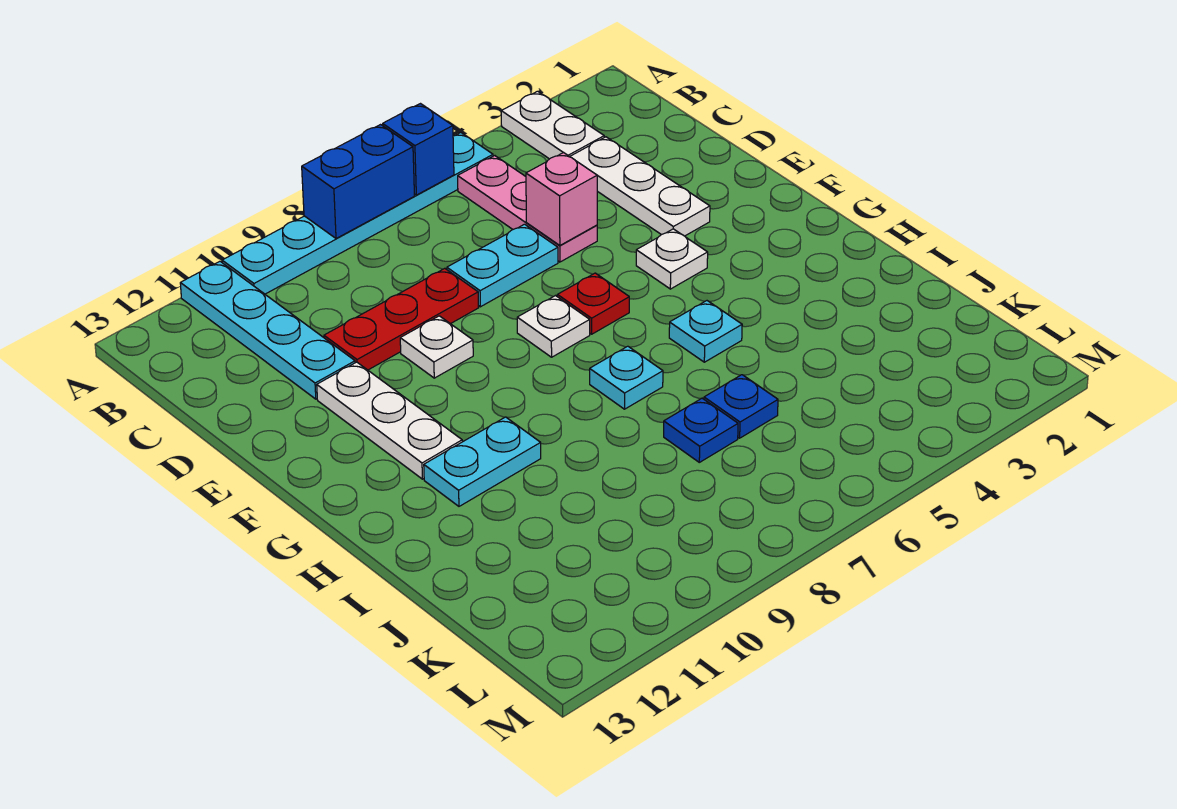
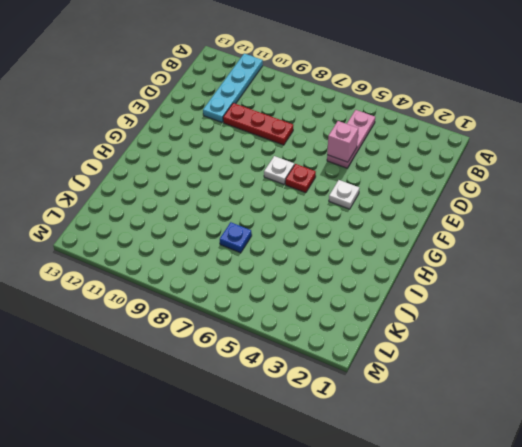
none -> white 1x2 plate [501,91,604,159]
none -> cyan 1x6 plate [222,132,493,294]
none -> white 1x3 plate [570,137,710,236]

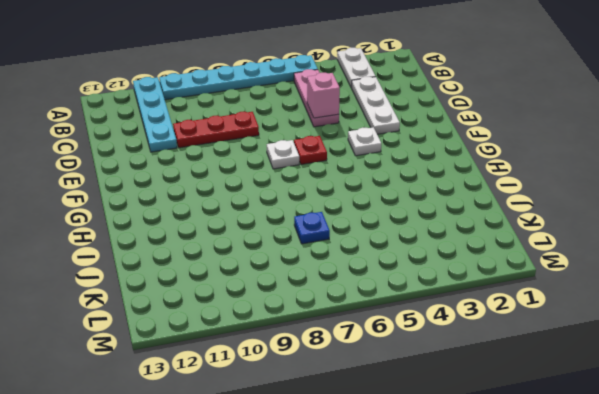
none -> cyan 1x2 plate [447,224,558,307]
none -> white 1x1 plate [400,316,473,378]
none -> white 1x3 plate [317,362,462,479]

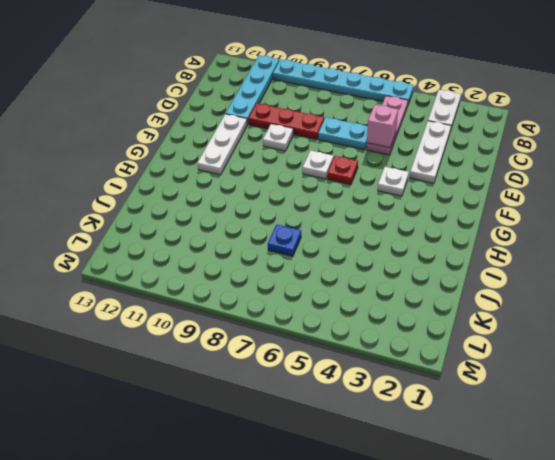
none -> cyan 1x1 plate [669,301,742,362]
none -> cyan 1x1 plate [590,346,663,409]
none -> cyan 1x2 plate [424,417,541,506]

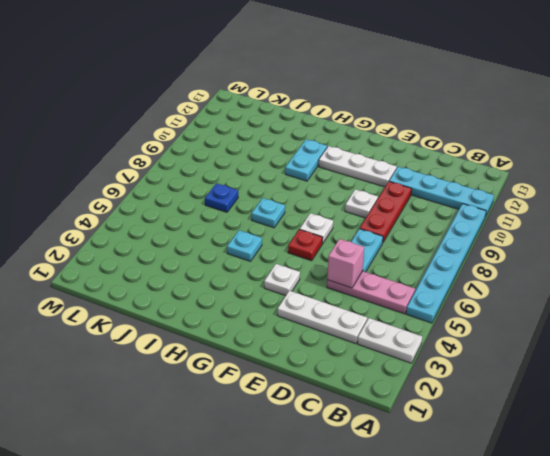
none -> blue 1x1 plate [704,375,778,438]
none -> blue 1x1 brick [383,104,454,195]
none -> blue 1x2 brick [302,125,414,238]

